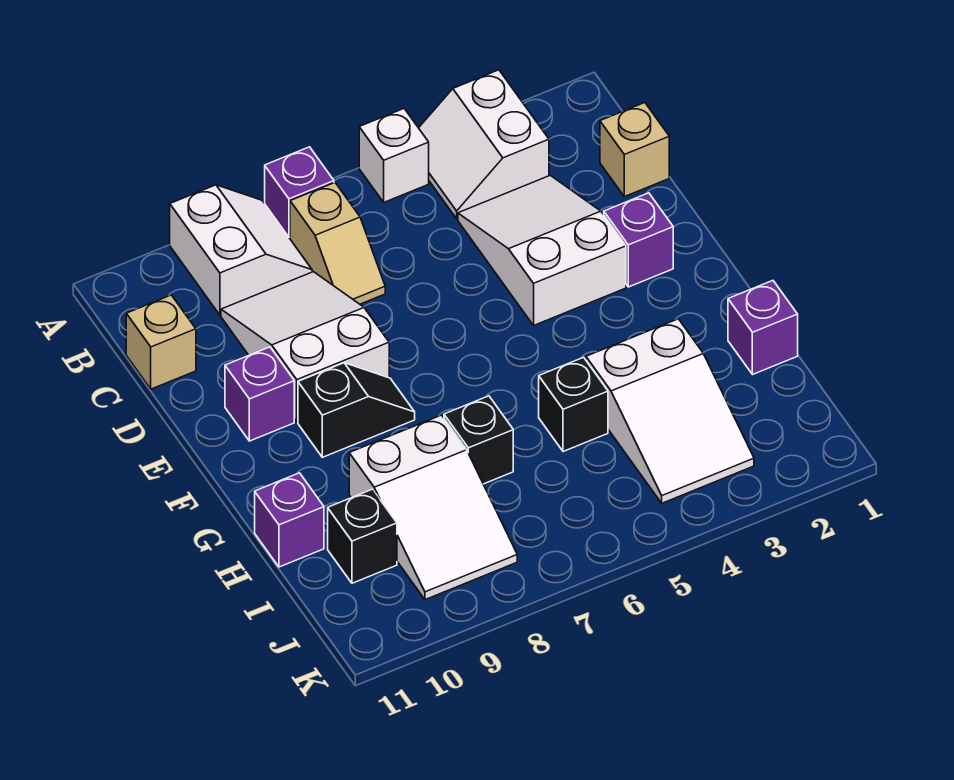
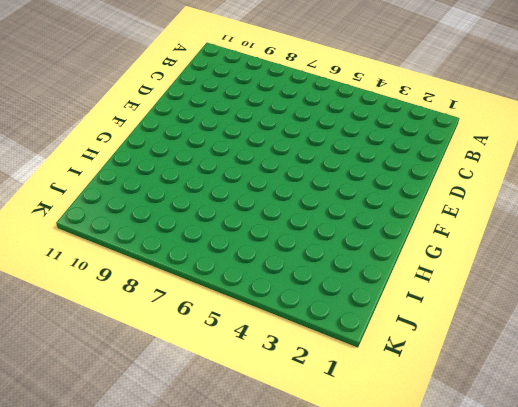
none -> white 2x2 slope [419,70,549,219]
none -> white 1x1 brick [359,109,429,202]
none -> purple 1x1 brick [265,147,334,238]

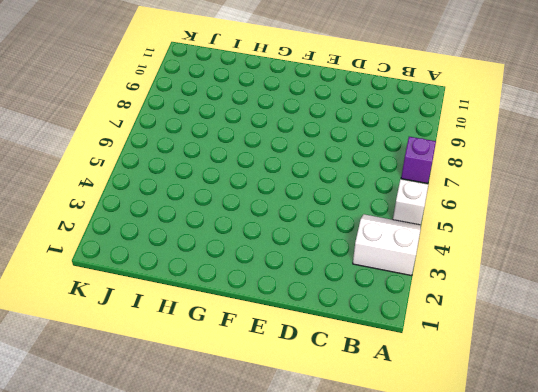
none -> white 2x2 slope [170,185,312,315]
none -> tan 1x2 slope [290,183,385,304]
none -> tan 1x1 brick [600,103,669,197]

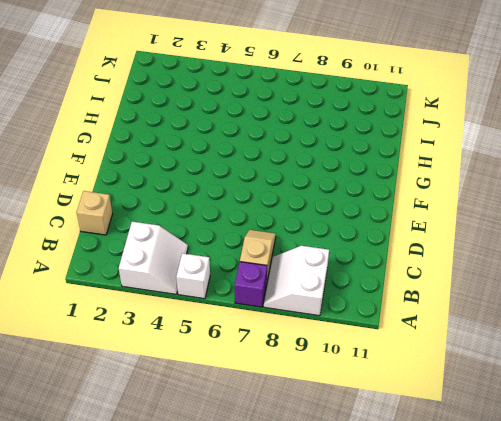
none -> white 2x3 slope [458,175,626,325]
none -> white 2x3 slope [221,272,389,422]
none -> tan 1x1 brick [126,295,196,389]

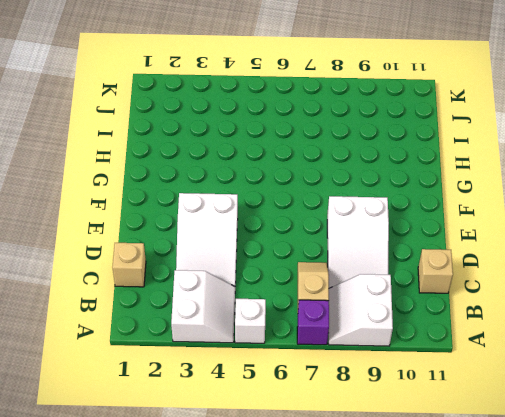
none -> purple 1x1 brick [604,193,673,287]
none -> purple 1x1 brick [225,347,294,441]
none -> black 1x2 slope [298,363,415,457]

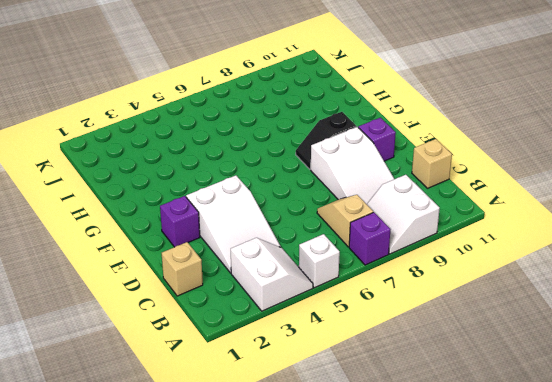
none -> purple 1x1 brick [728,281,798,375]
none -> white 2x3 slope [586,319,754,503]
none -> black 1x1 brick [539,357,608,452]

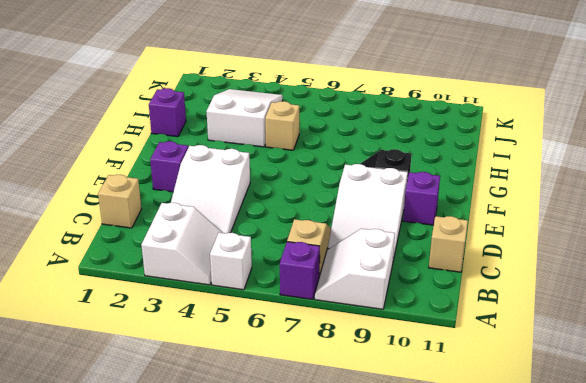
tan 1x1 brick [265,101,299,150] -> black 1x1 brick [539,357,608,452]
none -> black 1x1 brick [444,396,513,484]
none -> white 2x3 slope [349,415,517,600]
none -> purple 1x1 brick [255,473,324,567]

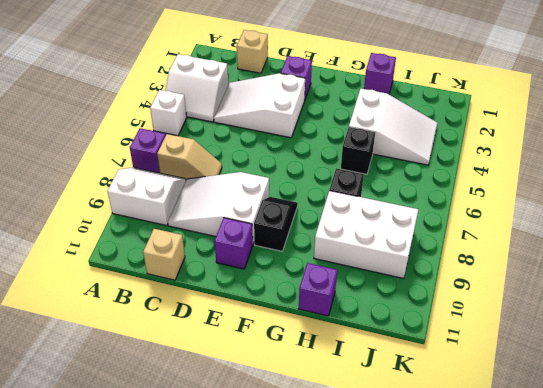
white 2x3 brick [314,191,418,279] -> white 2x3 slope [349,415,517,600]
none -> black 1x1 brick [328,489,397,583]

